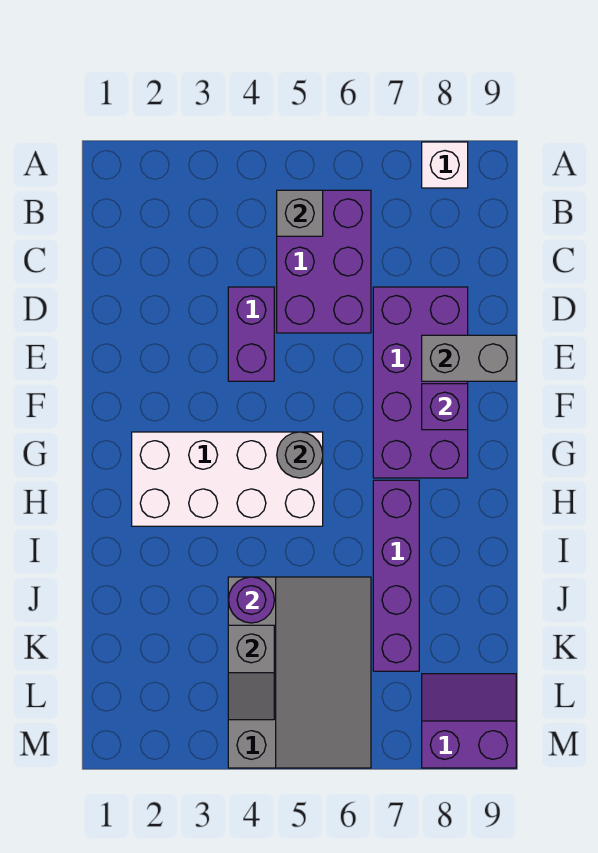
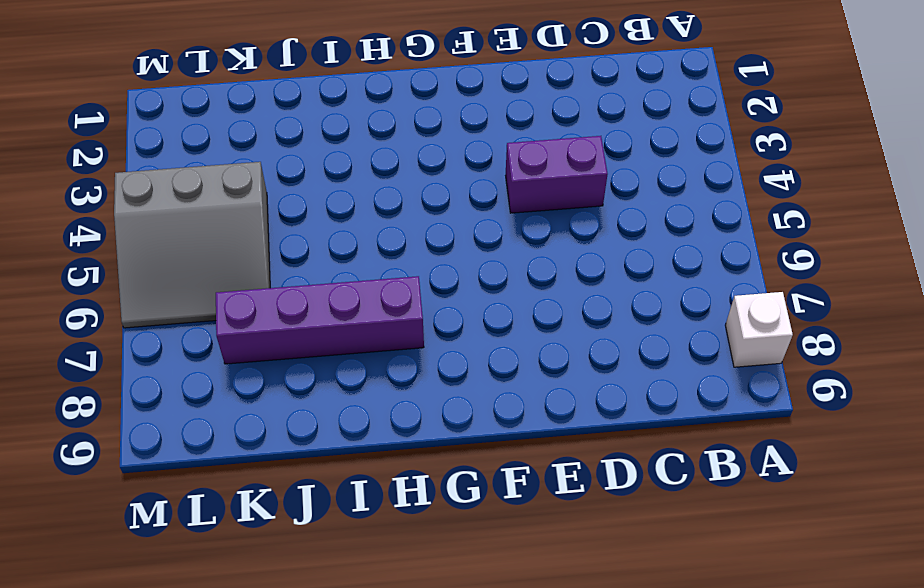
grey 3x3 slope [114,162,270,328] -> grey 3x4 slope [228,577,371,768]
none -> purple 2x3 brick [277,190,371,333]
none -> purple 2x4 brick [373,287,468,478]
none -> white 2x4 brick [132,432,323,526]

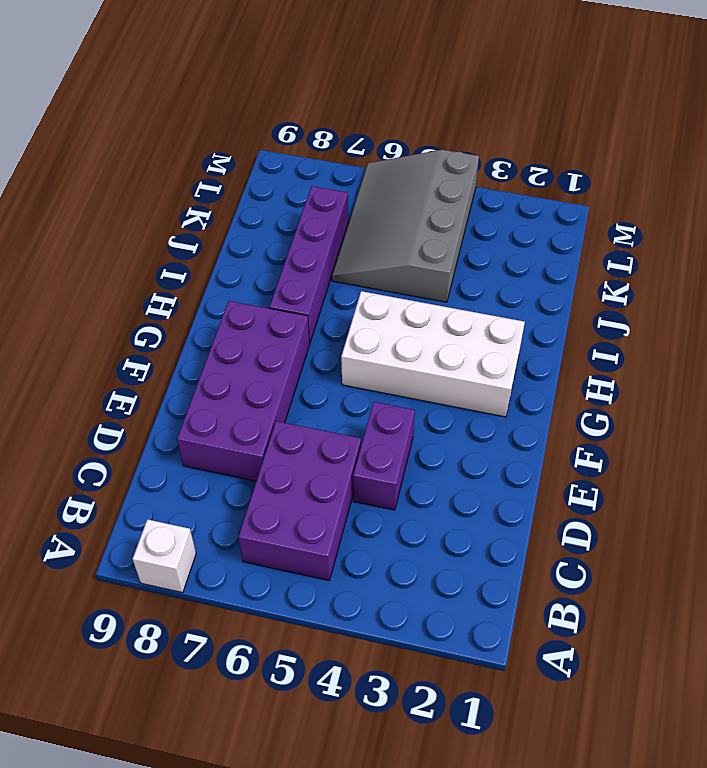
none -> purple 2x2 slope [422,674,516,768]
none -> grey 1x1 brick [277,190,323,236]
none -> grey 1x2 brick [422,335,516,381]

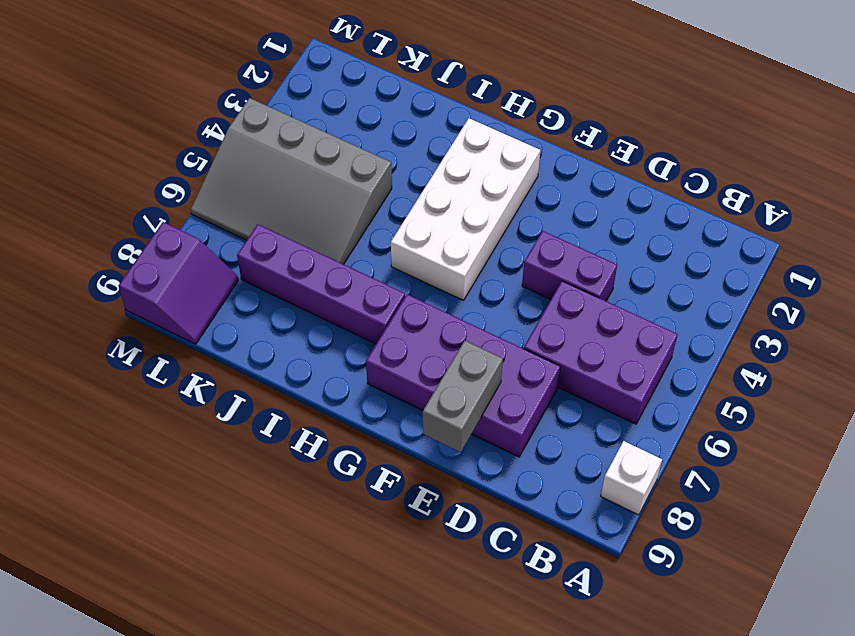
none -> grey 1x1 brick [277,190,323,236]
none -> purple 1x1 brick [422,384,468,430]
none -> grey 1x1 round brick [277,432,323,478]

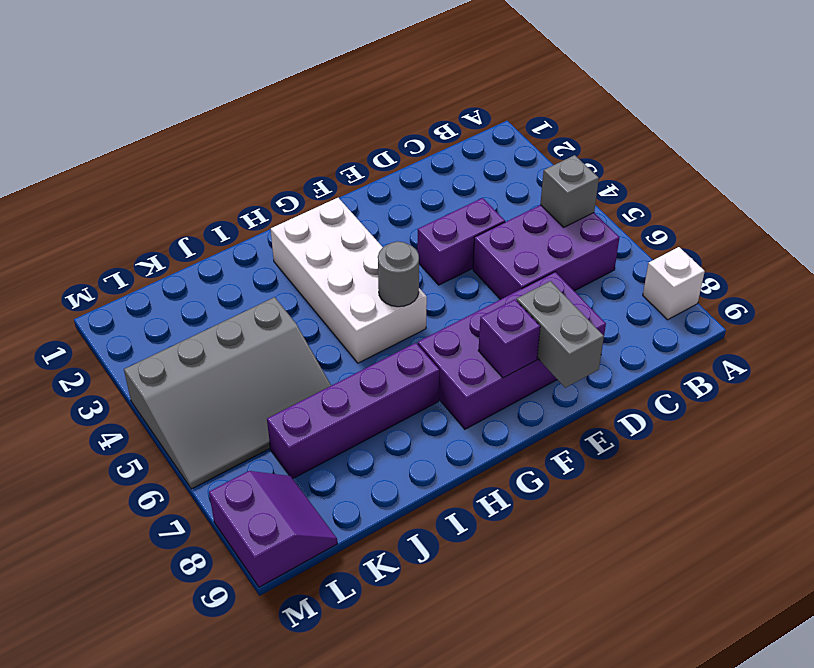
none -> purple 1x1 round brick [228,577,274,623]
none -> grey 1x2 slope [228,625,274,720]

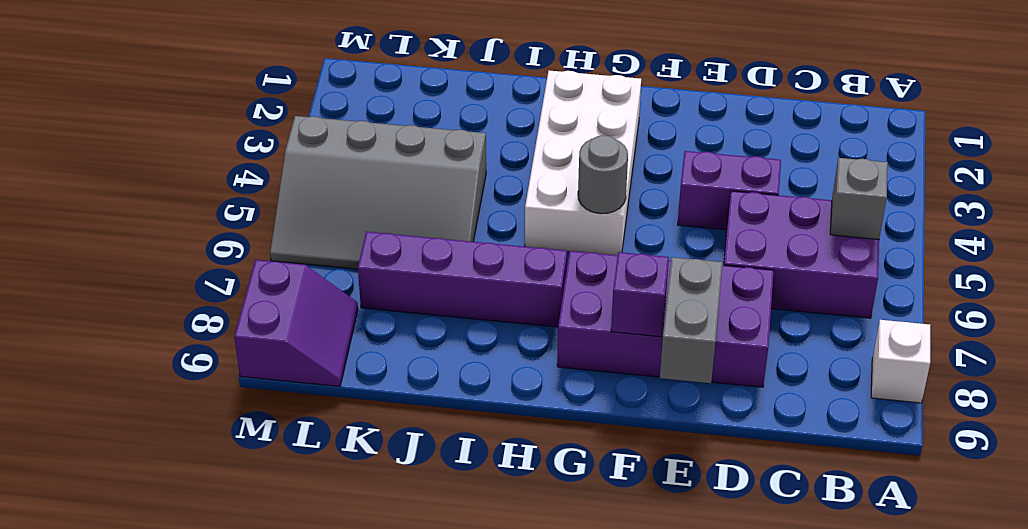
none -> purple 1x1 round brick [228,577,274,623]
none -> grey 1x2 slope [228,625,274,720]

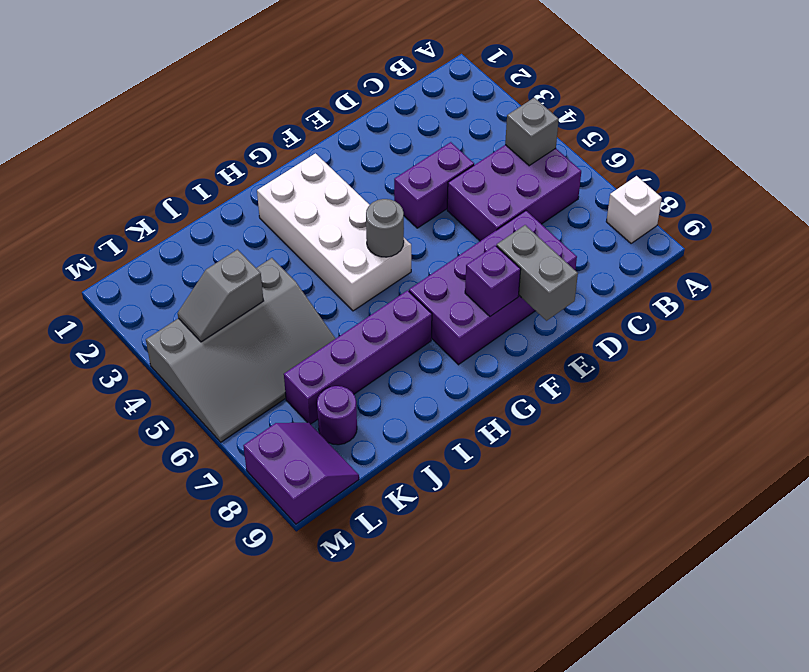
purple 1x1 round brick [317,386,357,445] -> purple 1x1 round brick moved to [228,577,274,623]

